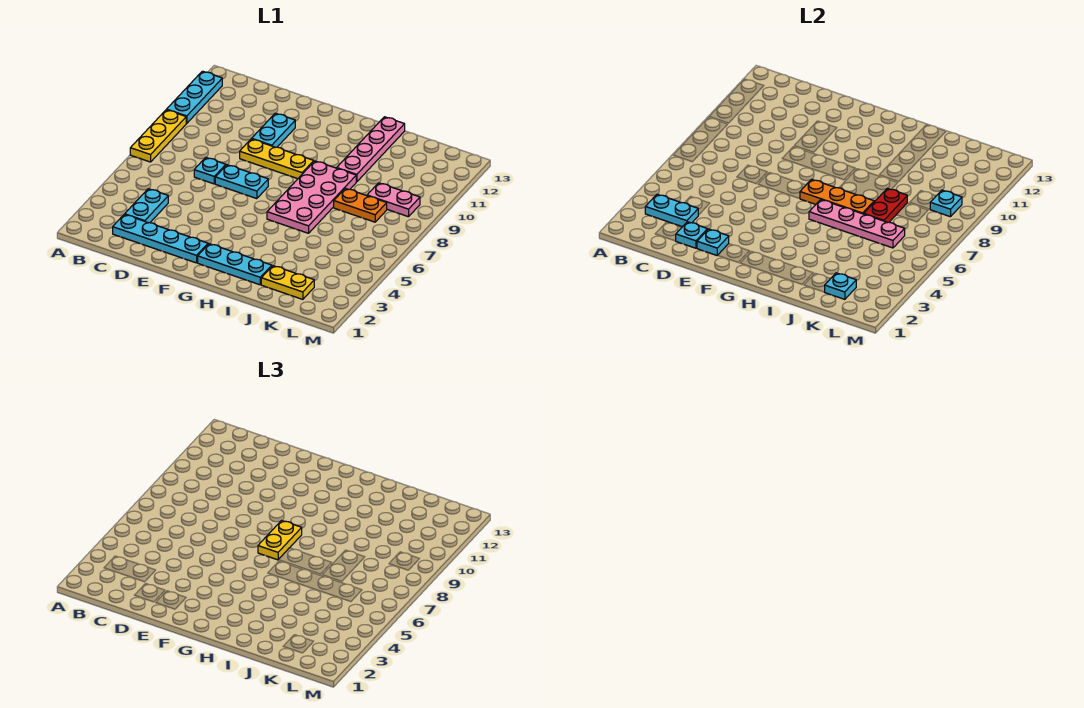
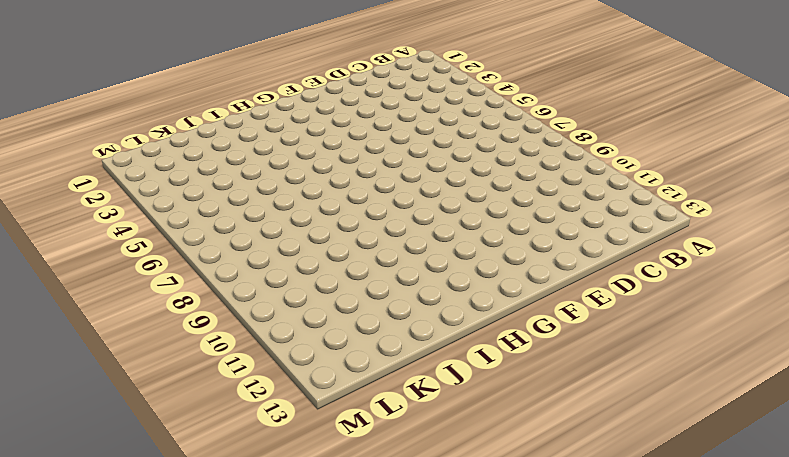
none -> yellow 1x3 plate [130,110,186,162]
none -> cyan 1x3 plate [167,71,222,123]
none -> cyan 1x4 plate [113,214,208,263]

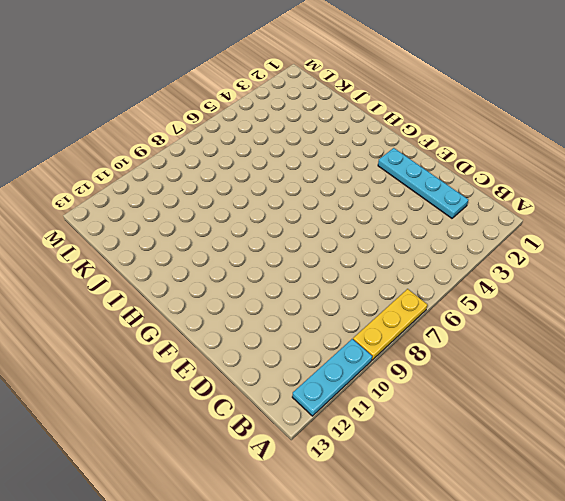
none -> cyan 1x2 plate [125,189,168,223]
none -> cyan 1x1 plate [194,158,226,184]
none -> cyan 1x2 plate [215,165,268,199]

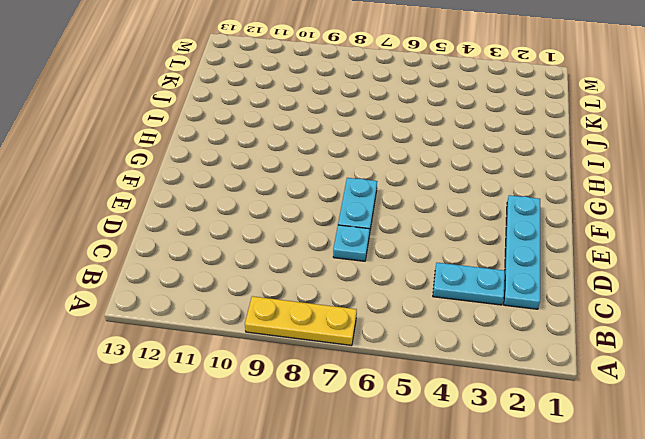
none -> cyan 1x3 plate [167,71,222,123]
none -> yellow 1x3 plate [240,139,314,179]
none -> cyan 1x2 plate [252,113,295,147]

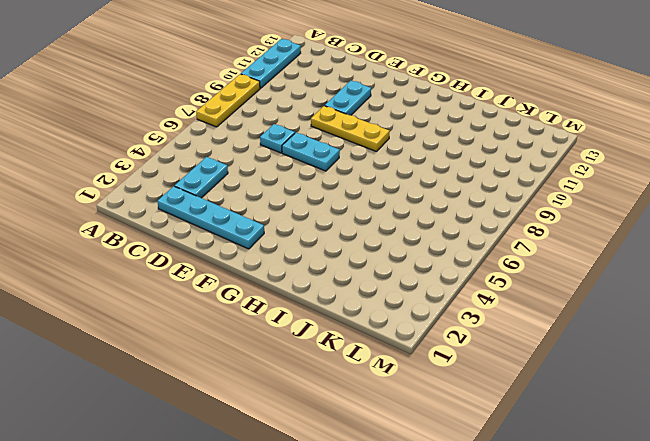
none -> cyan 1x3 plate [198,244,272,285]
none -> pink 2x4 plate [267,161,356,233]
none -> pink 1x4 plate [337,117,405,182]

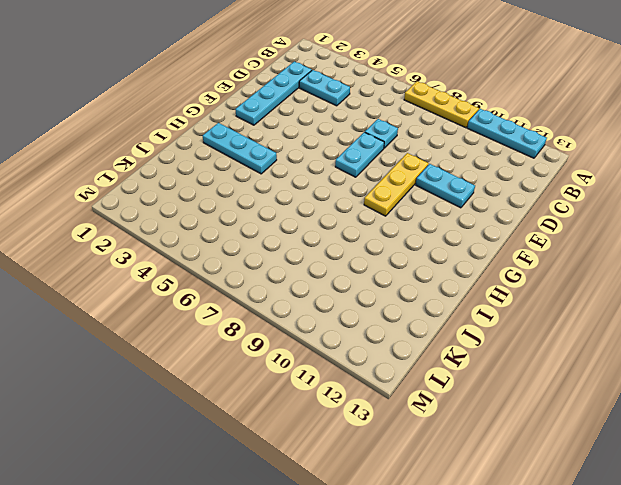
cyan 1x3 plate [203,123,277,174] -> cyan 1x3 plate turned to [198,244,272,285]
none -> pink 2x4 plate [267,161,356,233]
none -> pink 1x4 plate [337,117,405,182]
none -> yellow 1x2 plate [261,266,314,299]

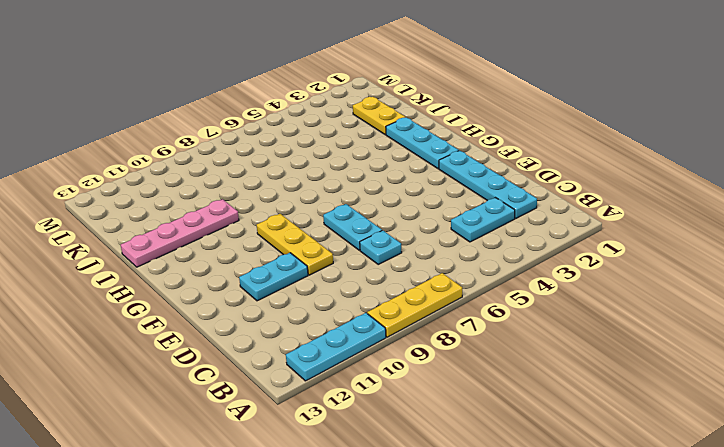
none -> pink 2x4 plate [267,161,356,233]
none -> orange 1x2 plate [334,188,387,222]
none -> pink 1x2 plate [367,183,420,217]

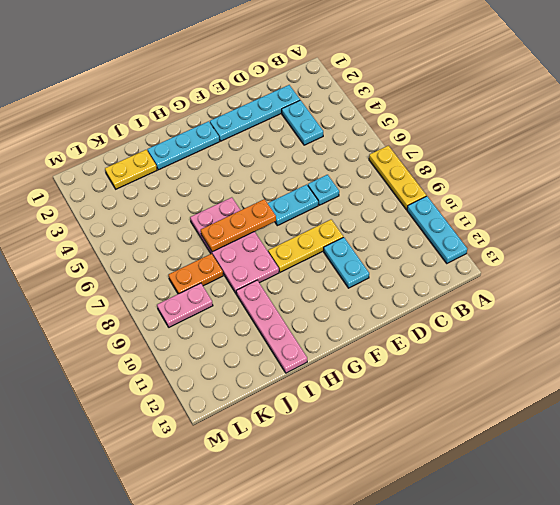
none -> cyan 1x2 plate [645,194,698,227]
none -> cyan 1x1 plate [676,222,708,248]
none -> cyan 1x1 plate [697,229,729,255]

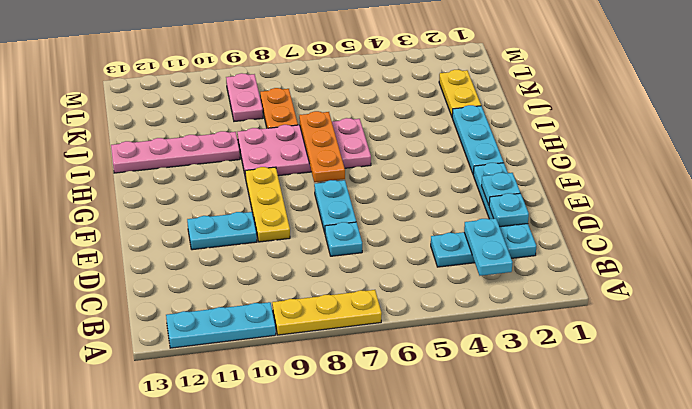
none -> pink 1x4 plate [809,200,905,248]
none -> red 1x2 plate [864,188,907,223]
none -> cyan 1x1 plate [825,273,856,299]

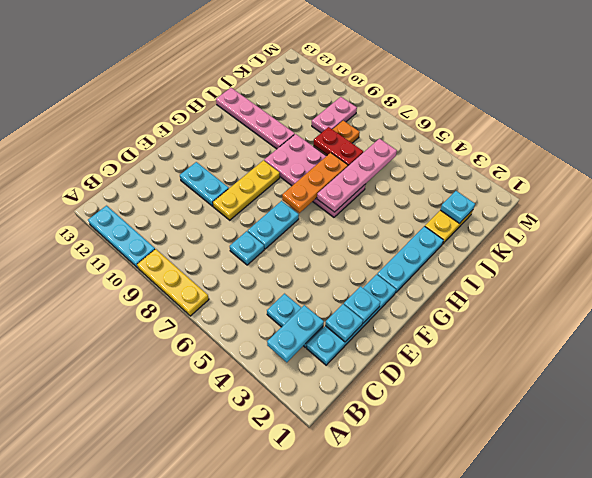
none -> cyan 1x1 plate [930,190,962,217]
none -> yellow 1x2 plate [258,520,302,560]

